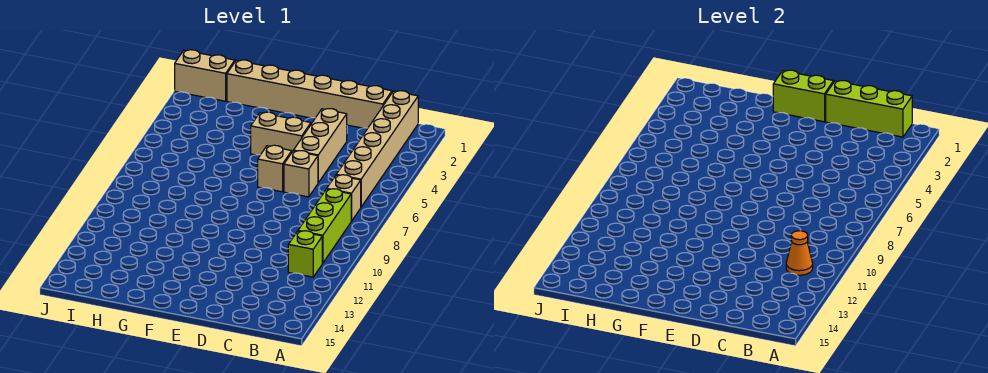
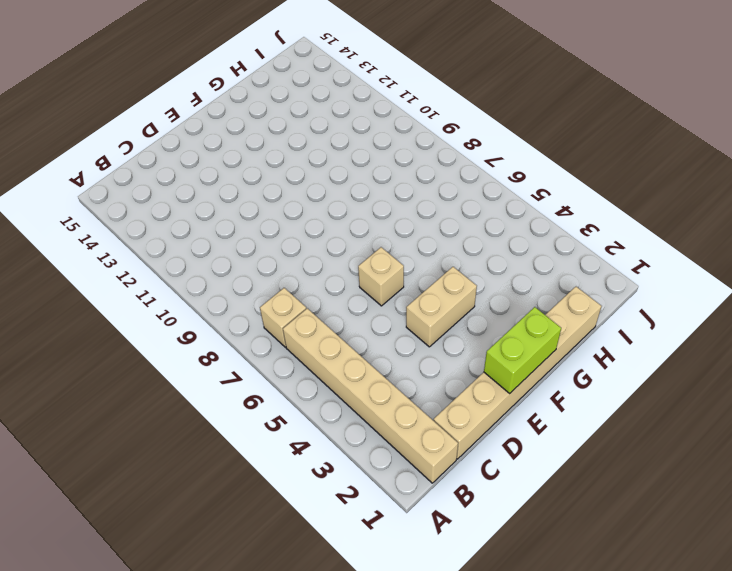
none -> lime 1x3 brick [298,189,351,263]
none -> lime 1x1 brick [288,231,322,277]
none -> tan 1x3 brick [293,109,347,183]

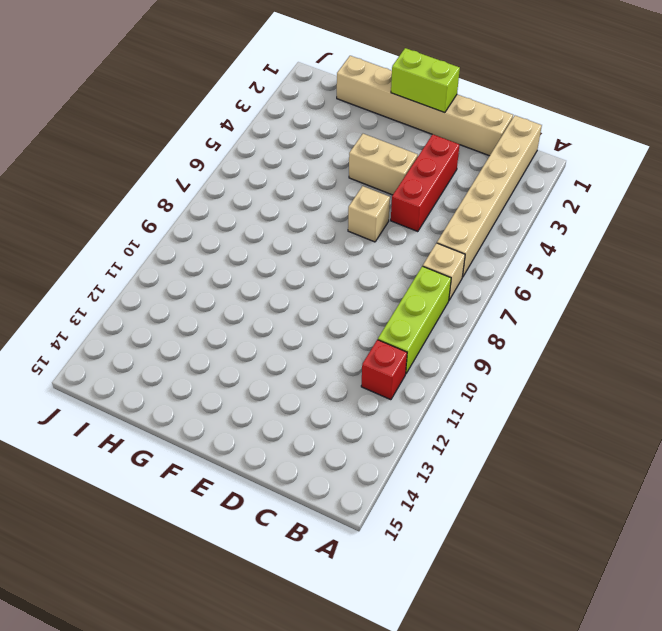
red 1x1 brick [361,340,407,400] -> lime 1x1 brick [288,231,322,277]
red 1x3 brick [391,134,460,232] -> tan 1x3 brick [293,109,347,183]
none -> tan 1x1 brick [284,151,318,197]
none -> tan 1x2 brick [175,50,235,101]
none -> lime 1x3 brick [826,81,912,137]

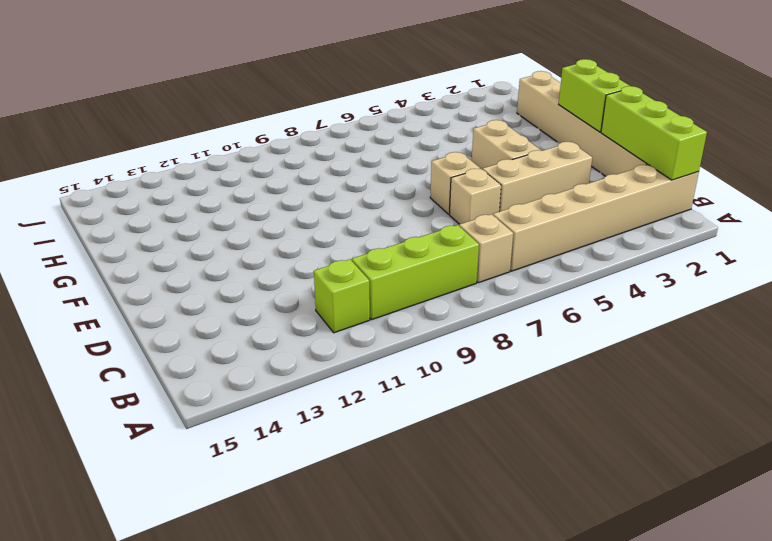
none -> tan 1x2 brick [175,50,235,101]
none -> orange 1x1 cone [786,231,813,275]

